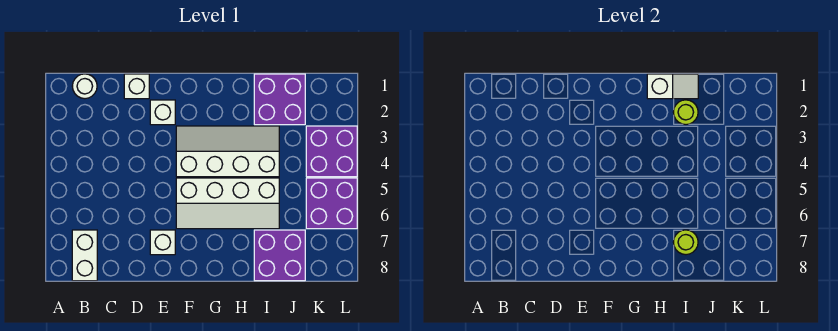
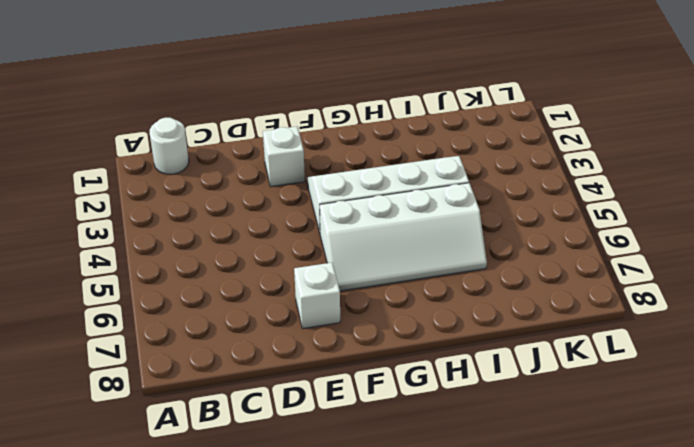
none -> white 1x2 brick [72,230,97,281]
none -> white 1x1 brick [124,74,149,99]
none -> purple 2x2 brick [254,74,305,125]

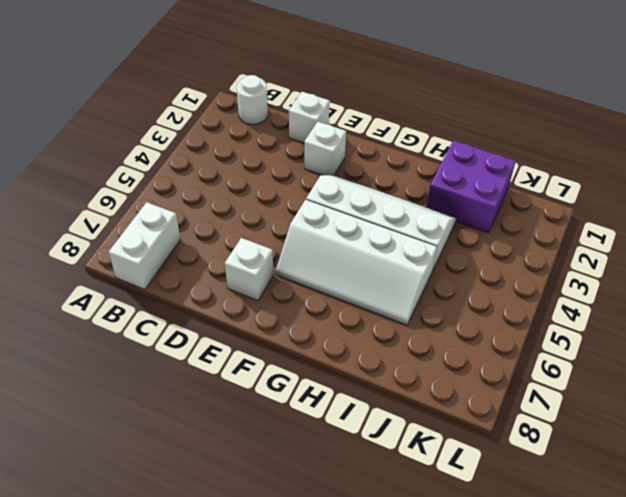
none -> purple 2x2 brick [254,230,305,281]
none -> purple 2x2 brick [306,126,357,177]
none -> purple 2x2 brick [306,178,357,229]

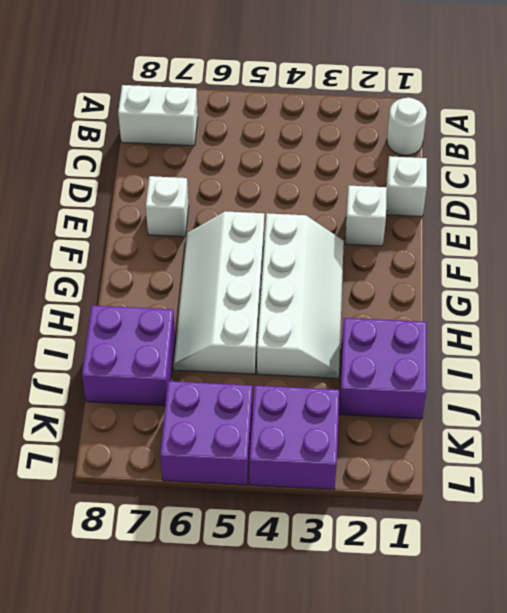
none -> white 1x2 slope [647,74,698,99]
none -> lime 1x1 round brick [673,100,698,125]
none -> lime 1x1 round brick [673,230,698,255]

